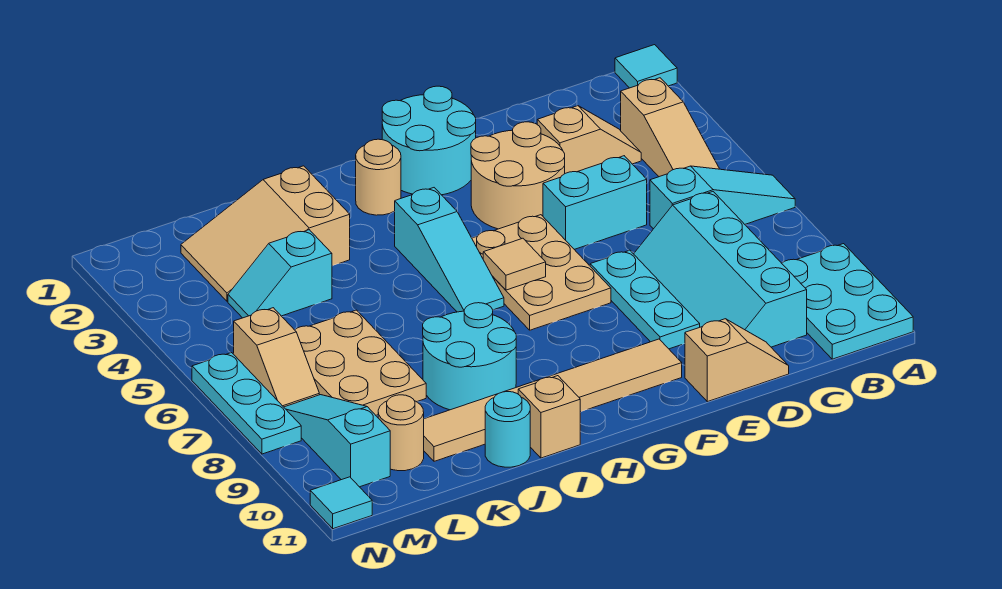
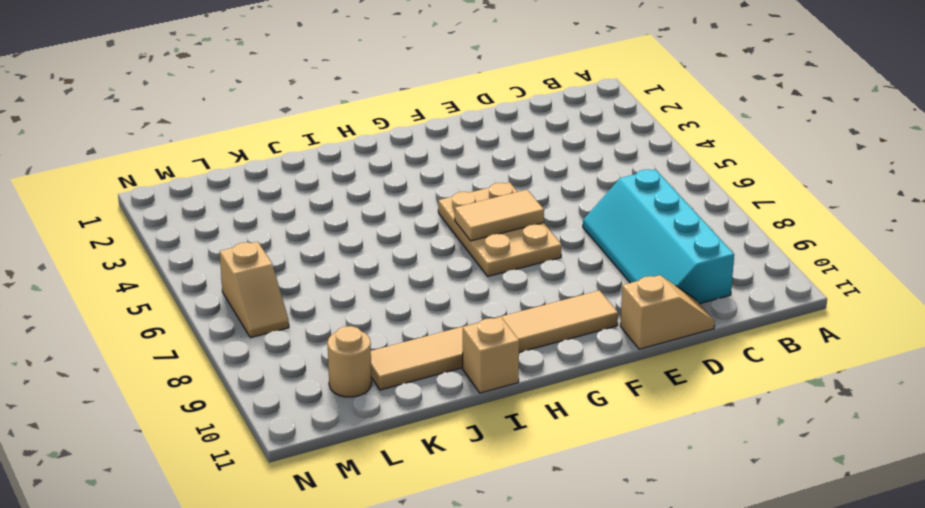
tan 1x2 tile [455,190,544,241] -> tan 1x1 tile [483,238,546,290]
none -> cyan 1x1 tile [615,45,677,88]
none -> cyan 1x3 slope [650,166,795,229]
none -> cyan 2x3 plate [782,244,913,359]

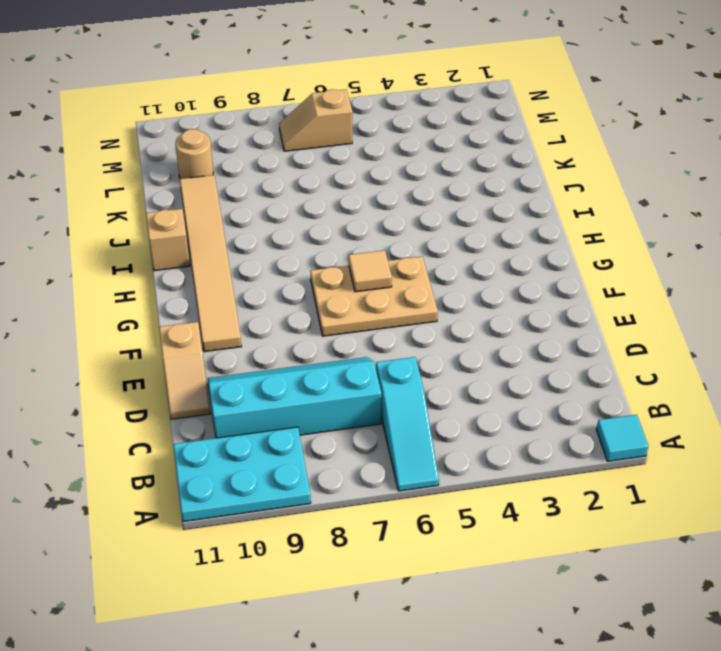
none -> tan 1x3 slope [621,78,719,177]
none -> tan 1x2 slope [537,106,641,173]
none -> cyan 1x2 brick [543,156,647,249]

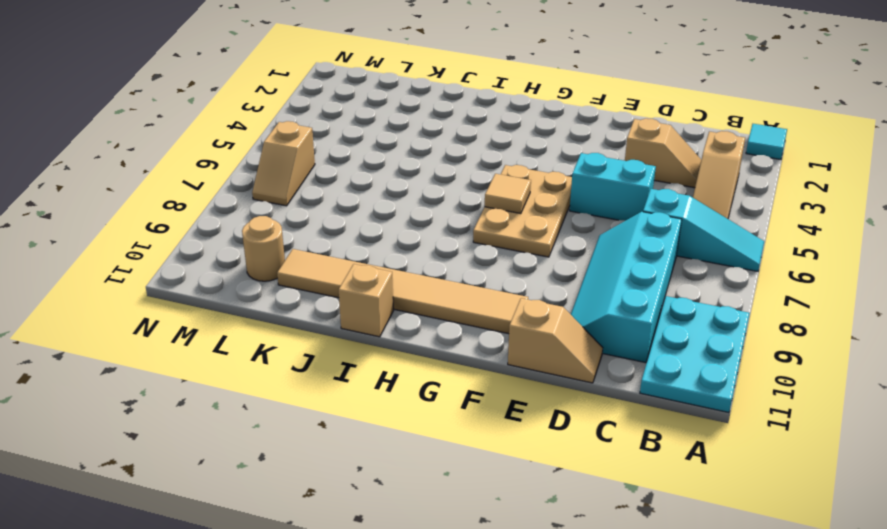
none -> tan 2x2 round brick [471,122,565,229]
none -> cyan 1x3 plate [590,250,700,349]
none -> cyan 2x2 round brick [382,86,476,195]

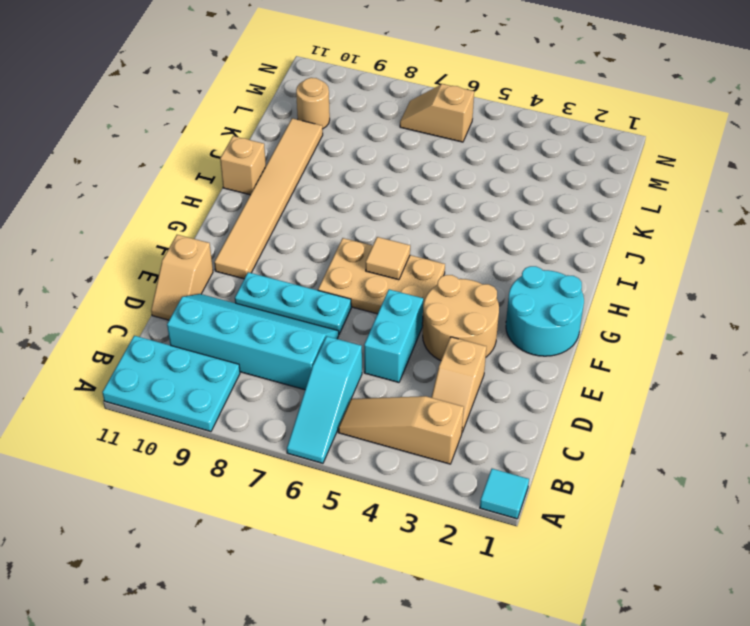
none -> tan 1x1 round brick [356,139,401,215]
none -> cyan 1x3 slope [394,188,504,312]
none -> cyan 2x2 round brick [423,303,516,410]

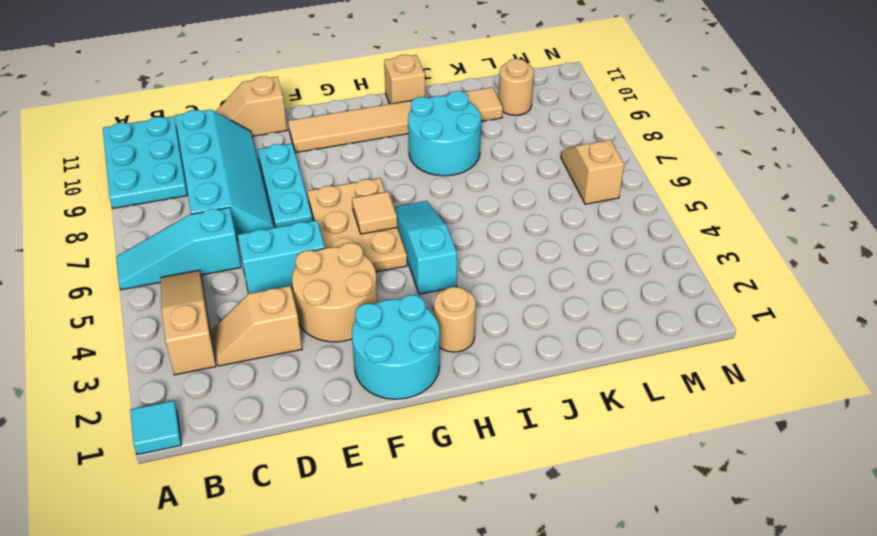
none -> tan 2x3 slope [181,166,350,301]
none -> cyan 1x1 round brick [485,392,530,467]
none -> cyan 1x2 slope [228,230,332,318]

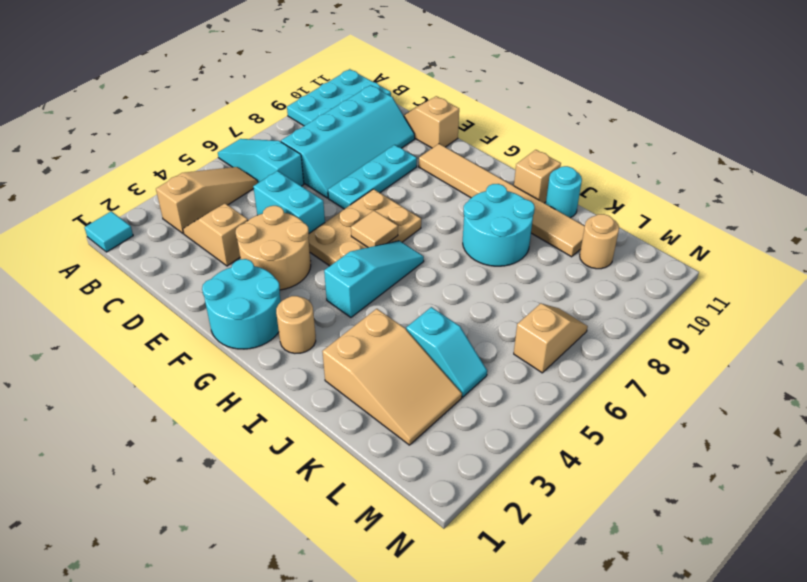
none -> tan 2x3 plate [295,310,426,415]
none -> cyan 1x3 slope [284,395,390,487]
none -> cyan 1x3 plate [192,353,301,454]

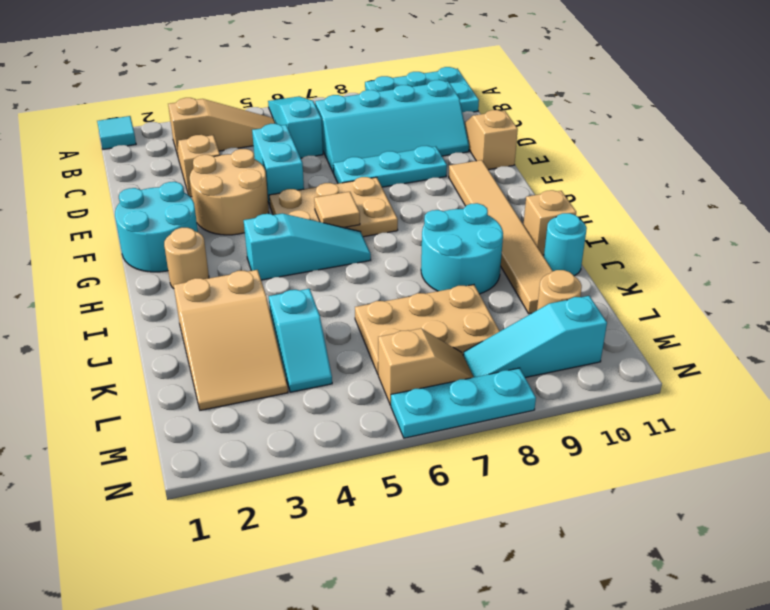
none -> cyan 1x1 tile [310,477,372,529]

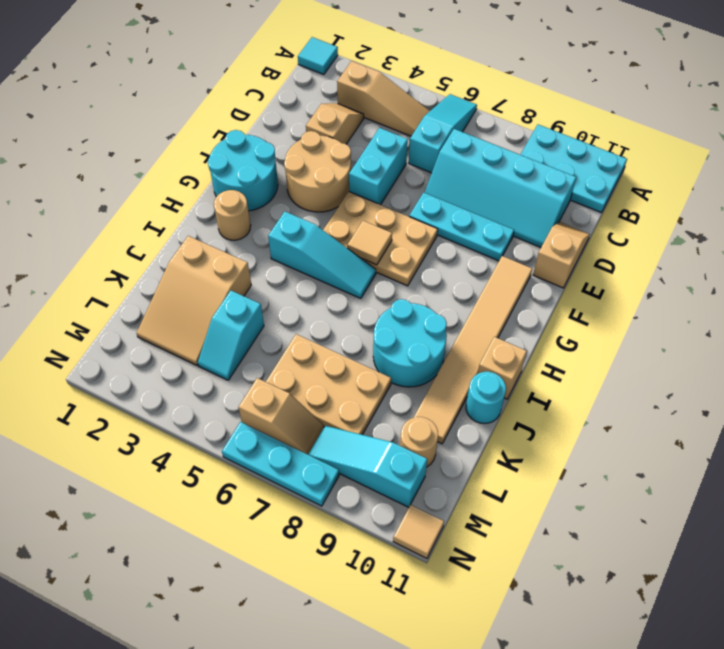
tan 1x1 tile [393,505,444,558] -> cyan 1x1 tile [310,477,372,529]

